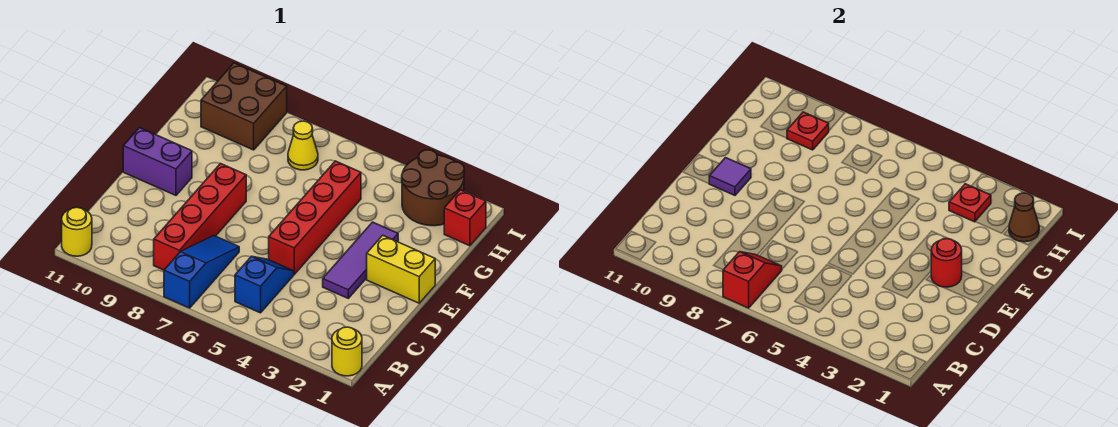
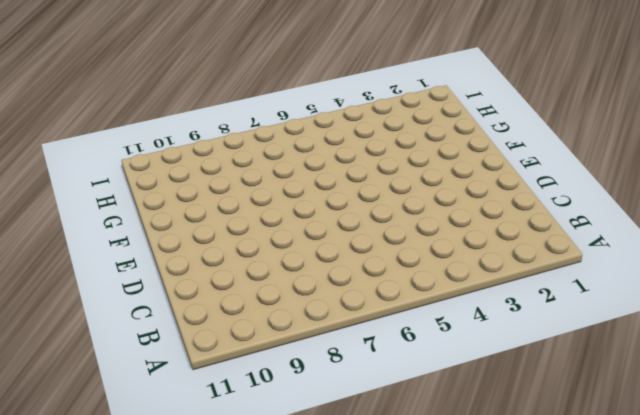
none -> yellow 1x1 round brick [332,327,362,376]
none -> blue 1x3 slope [164,236,239,308]
none -> yellow 1x1 round brick [62,207,92,256]

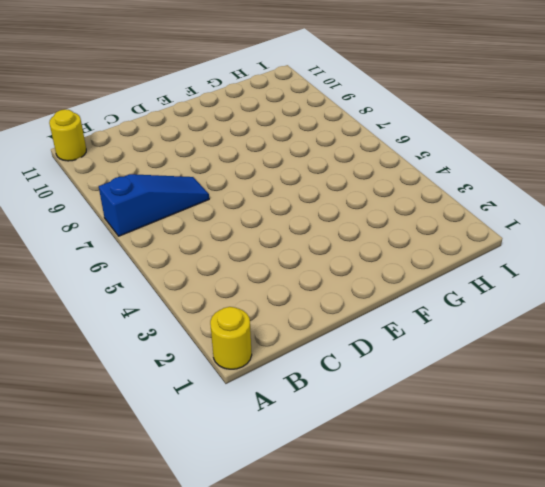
none -> blue 1x2 slope [235,256,294,313]
none -> red 1x4 brick [154,163,246,270]
none -> purple 1x3 tile [323,222,398,298]

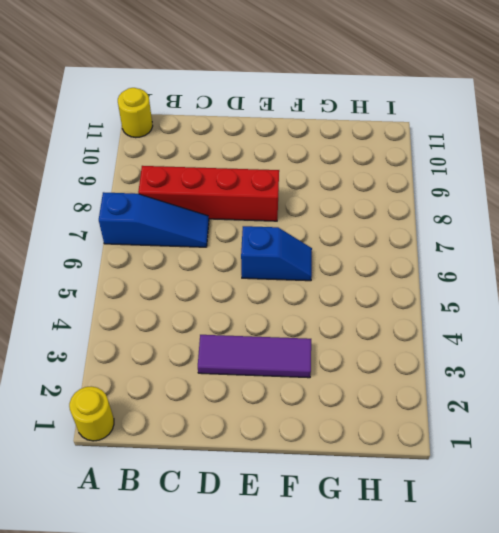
blue 1x2 slope [241,226,312,281] -> blue 1x2 slope moved to [235,256,294,313]
none -> red 1x4 brick [269,161,361,274]
none -> yellow 1x2 brick [367,235,435,303]
none -> purple 1x2 brick [123,128,192,195]

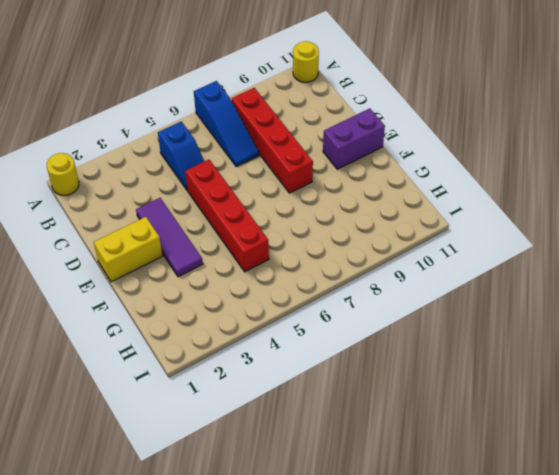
none -> red 1x1 brick [444,190,486,246]
none -> brown 2x2 round brick [402,150,465,226]
none -> yellow 1x1 cone [288,121,318,170]

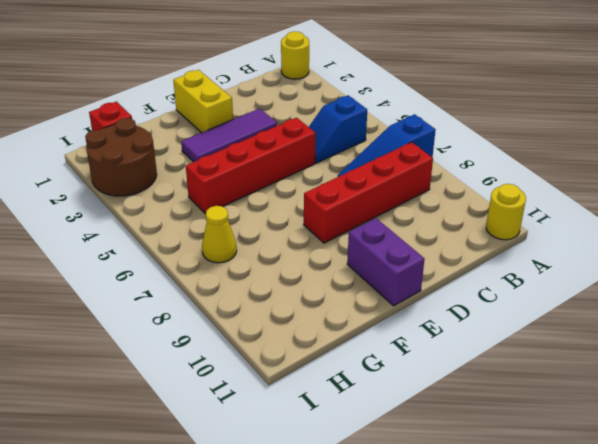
none -> brown 2x2 brick [201,63,287,150]
none -> red 1x2 slope [723,252,782,308]
none -> red 1x1 round brick [931,239,962,287]

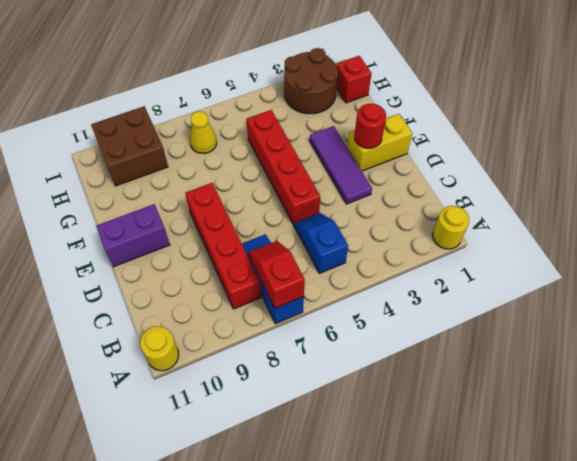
none -> purple 1x1 tile [709,158,751,195]
none -> brown 1x1 cone [1009,193,1039,242]
none -> red 1x1 plate [949,184,991,222]

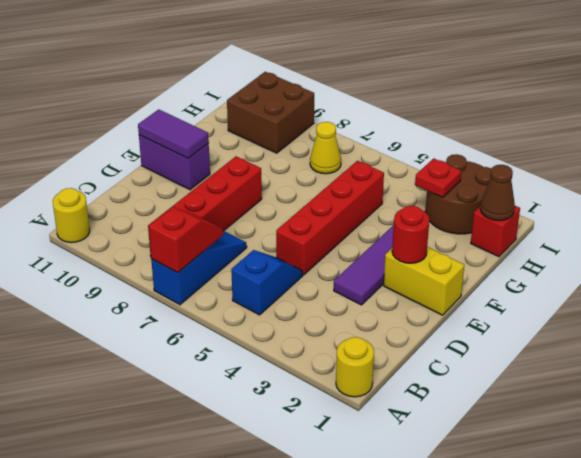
purple 1x2 tile [138,109,209,158] -> purple 1x1 tile [709,158,751,195]
none -> red 1x1 plate [787,112,829,150]

